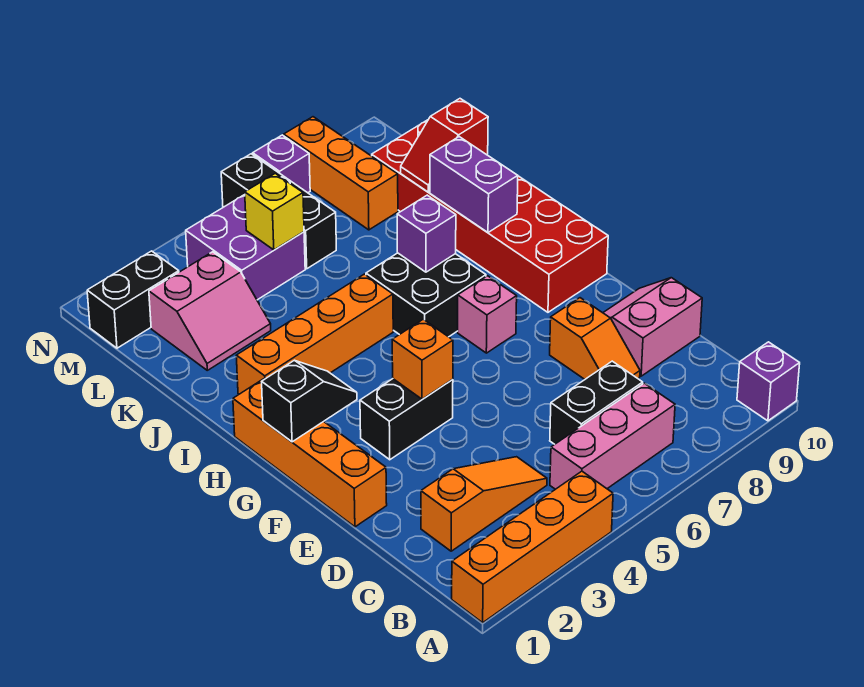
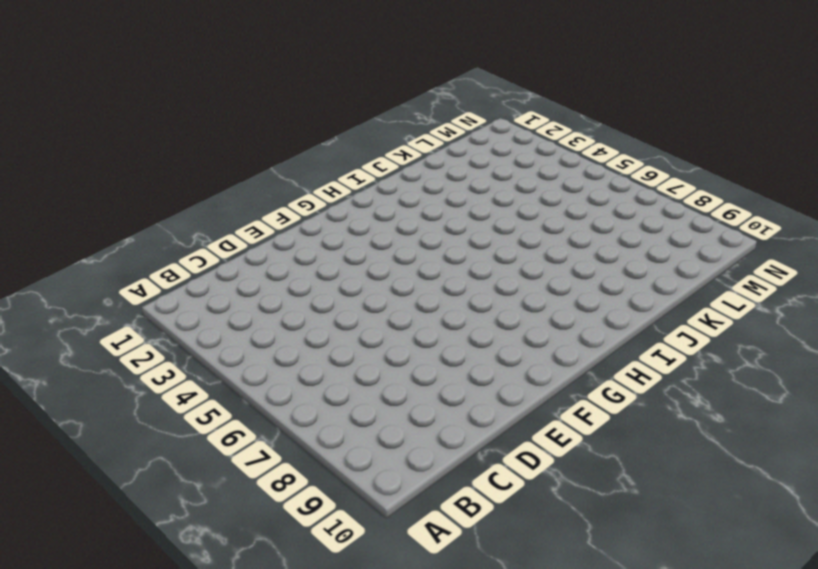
none -> orange 1x4 brick [452,471,613,623]
none -> purple 1x1 brick [737,342,800,421]
none -> pink 1x3 brick [550,383,675,489]

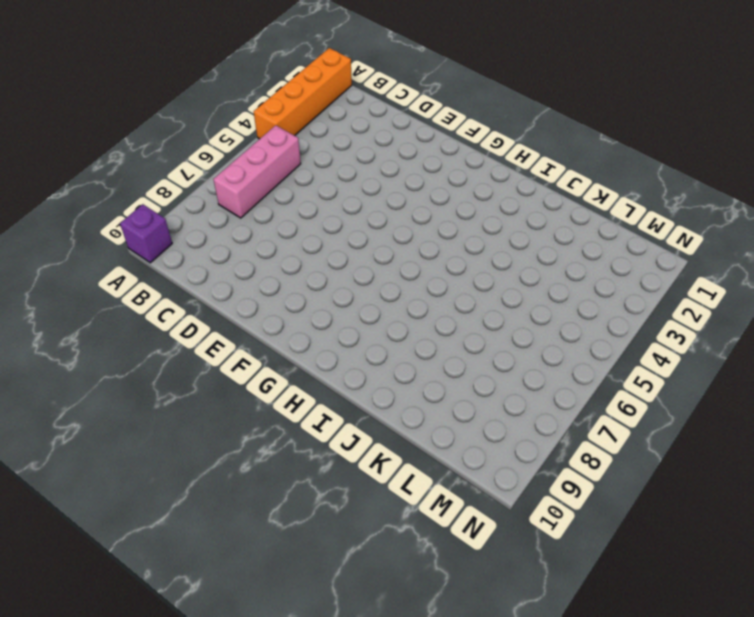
none -> orange 1x3 slope [421,457,547,551]
none -> black 1x2 brick [550,361,643,444]
none -> orange 1x2 slope [550,298,640,379]

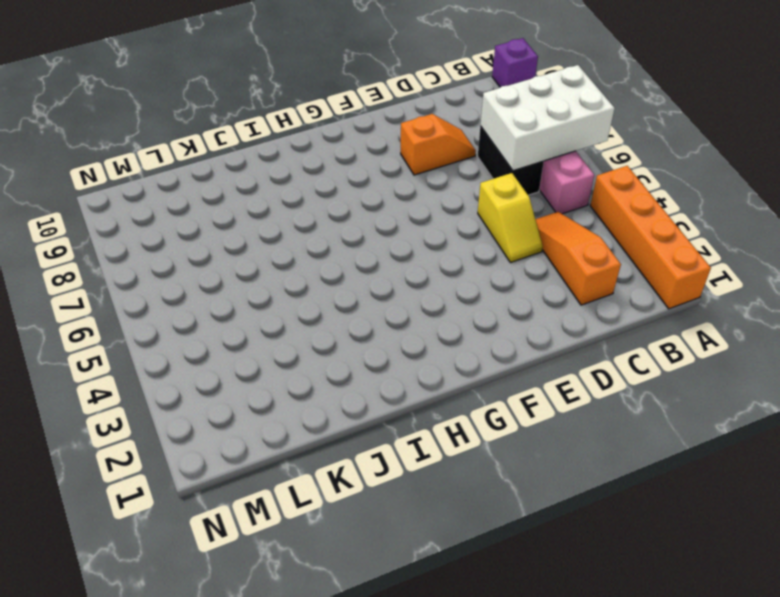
white 2x3 brick [480,65,615,171] -> none
yellow 1x2 slope [478,173,543,263] -> none
none -> pink 2x2 slope [603,278,702,376]
none -> orange 1x4 brick [233,378,387,527]
none -> black 1x2 brick [360,379,453,460]

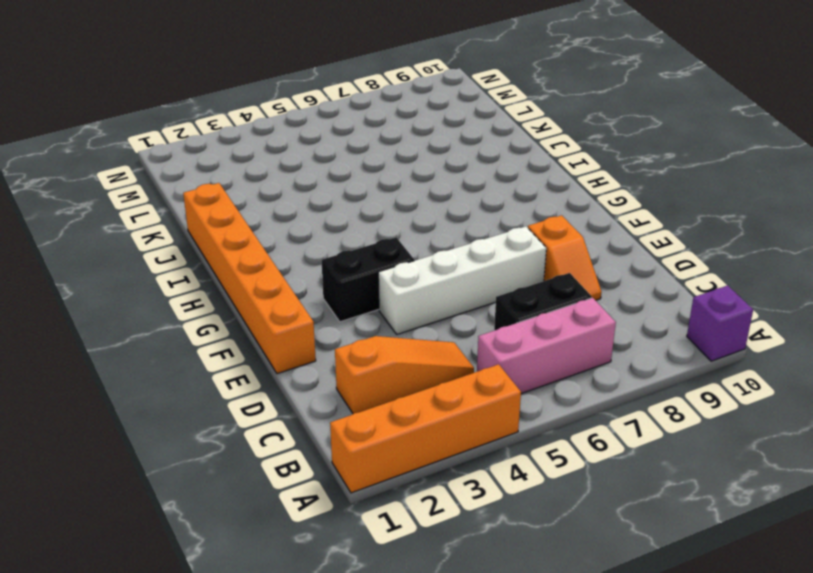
orange 1x6 brick [183,183,316,374] -> orange 1x4 brick [233,378,387,527]
white 1x4 brick [378,226,546,334] -> none
none -> pink 2x2 slope [603,278,702,376]
none -> pink 1x1 brick [458,276,517,353]
none -> red 2x6 brick [372,120,608,312]

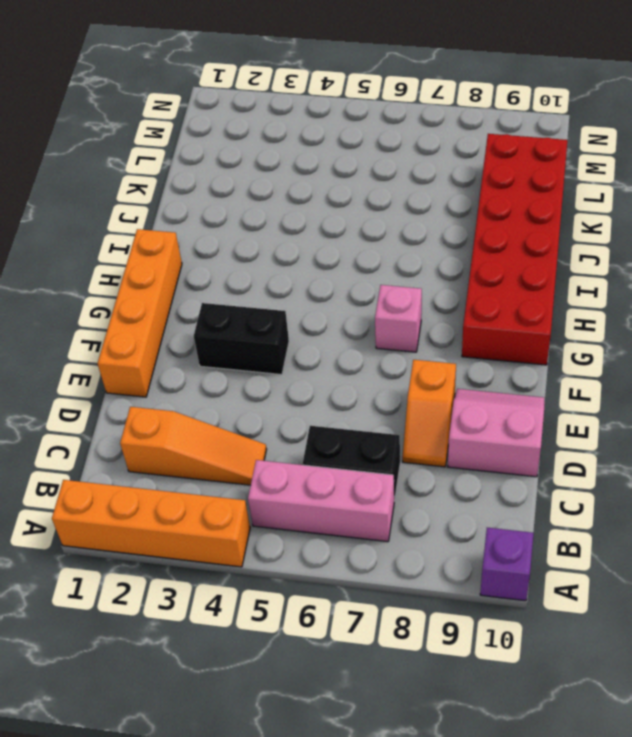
none -> black 2x2 brick [366,253,486,337]
none -> orange 1x4 brick [236,274,393,394]
none -> pink 2x2 slope [149,252,271,370]

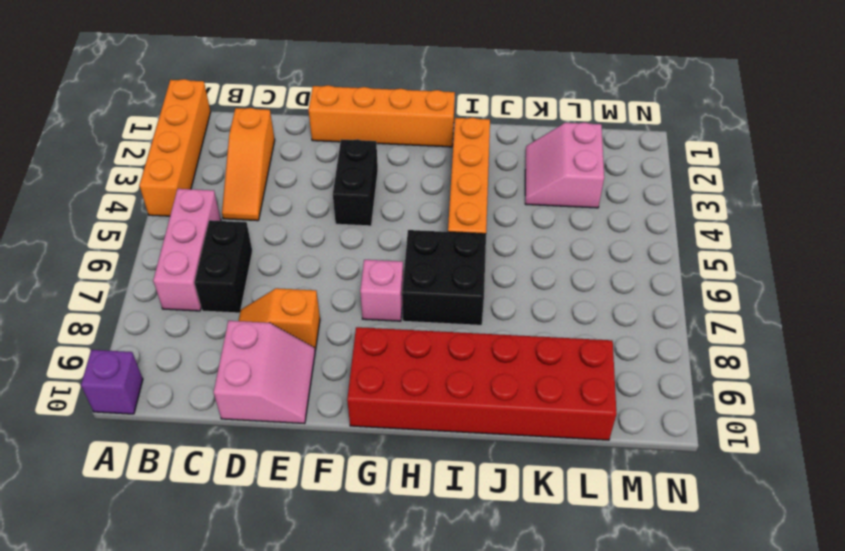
none -> purple 2x2 brick [186,195,305,300]
none -> black 1x3 brick [221,154,336,269]
none -> orange 1x3 brick [284,117,398,230]

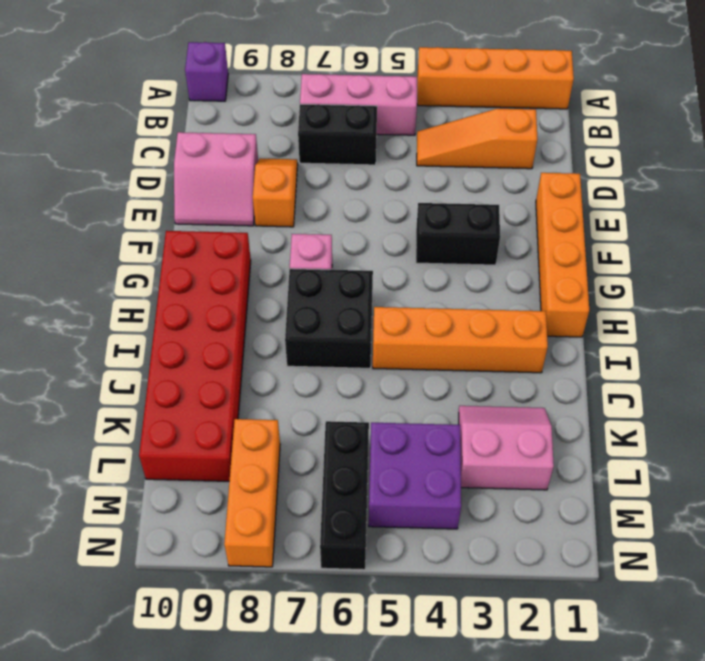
none -> black 1x2 brick [87,251,179,348]
none -> purple 1x1 brick [253,135,310,193]
none -> orange 1x1 brick [392,319,453,399]

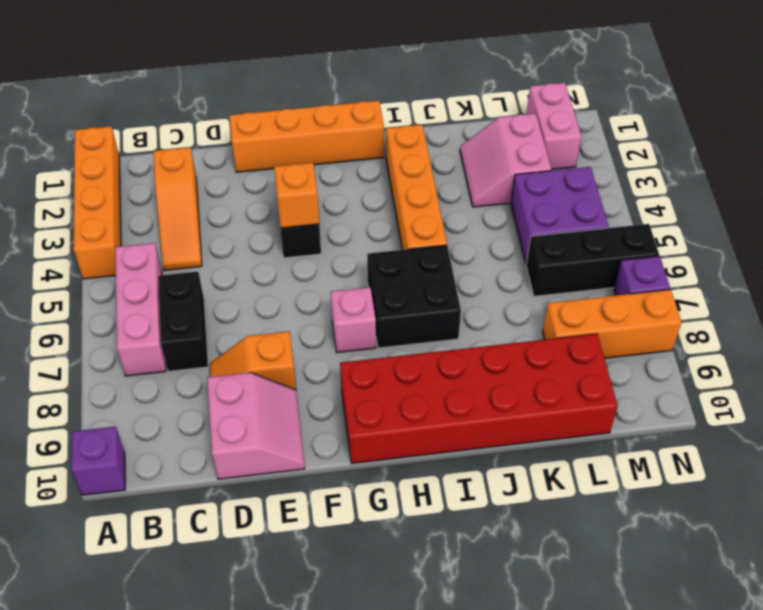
pink 1x2 brick [526,83,581,169] -> black 1x2 brick [87,251,179,348]
none -> black 1x2 slope [262,360,357,442]
none -> purple 1x1 brick [397,195,456,272]
none -> purple 1x2 brick [430,137,518,233]

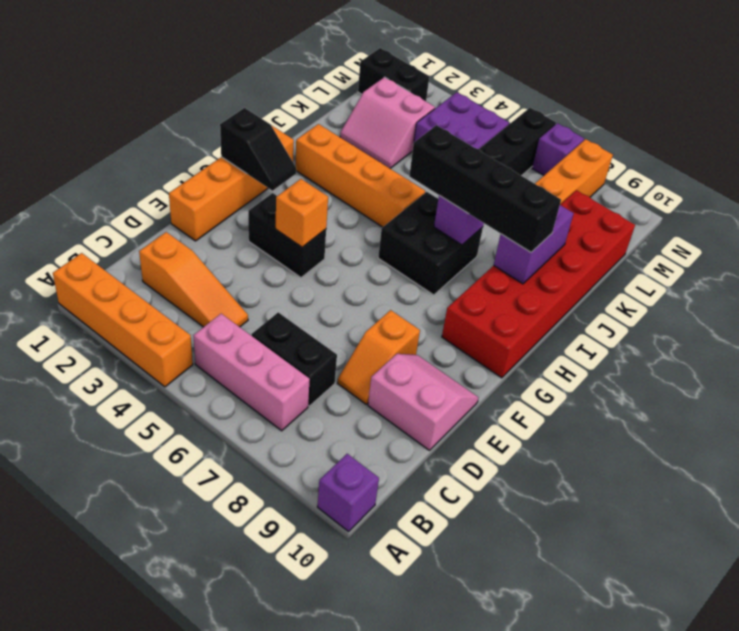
black 1x4 brick [409,125,561,252] -> none
none -> pink 1x1 brick [458,276,517,353]
none -> red 1x2 slope [401,99,488,192]
none -> yellow 1x1 brick [245,173,304,250]

